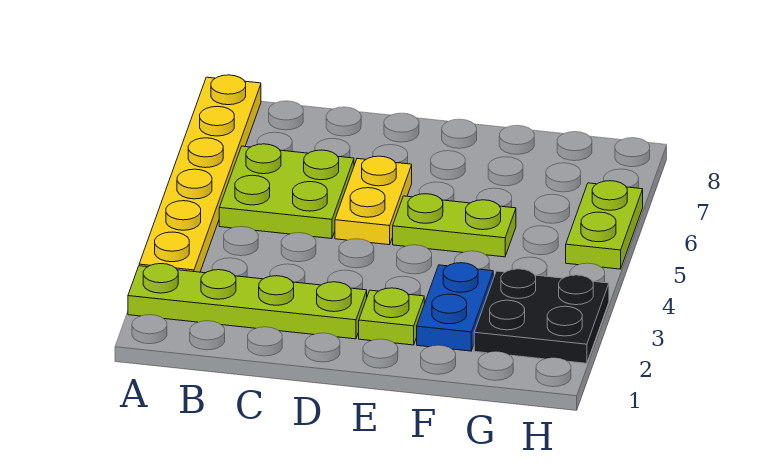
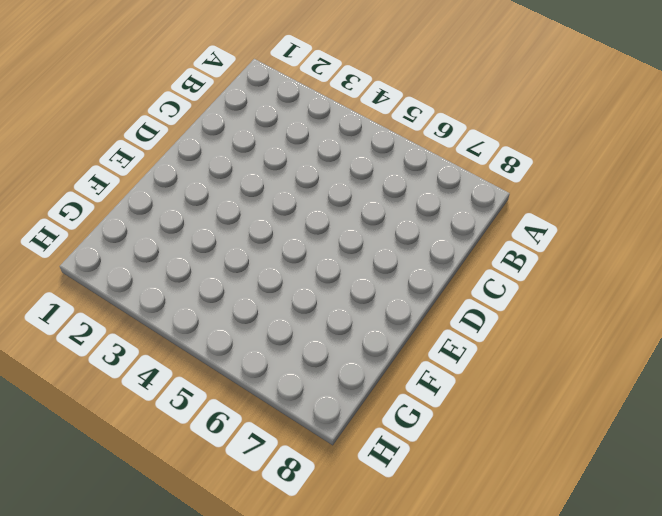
none -> lime 1x4 plate [128,264,367,339]
none -> yellow 1x6 plate [139,75,261,272]

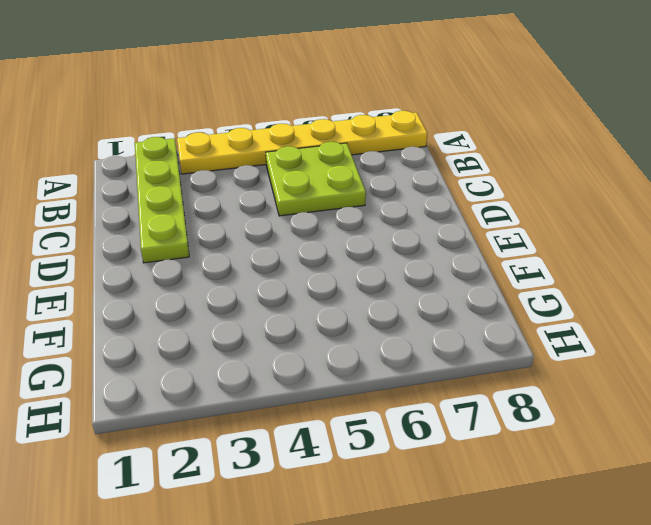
none -> yellow 1x2 plate [335,156,412,245]
none -> lime 1x1 plate [359,288,424,345]

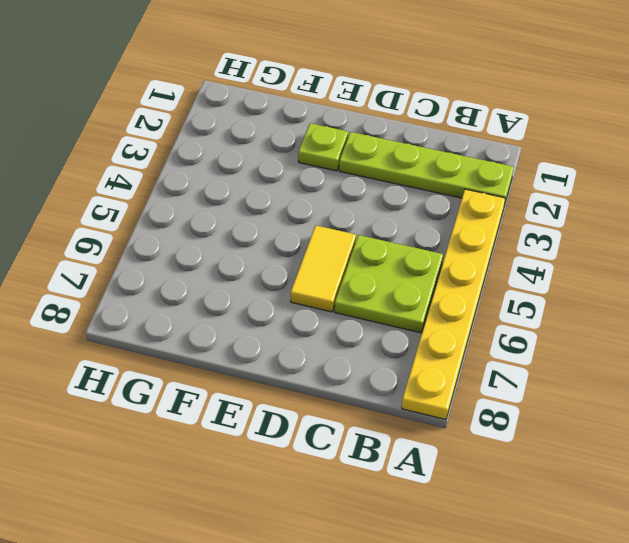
yellow 1x2 tile [291,225,356,312] -> yellow 1x2 plate [335,156,412,245]
none -> lime 1x2 plate [393,194,516,257]
none -> blue 1x2 plate [417,263,493,351]

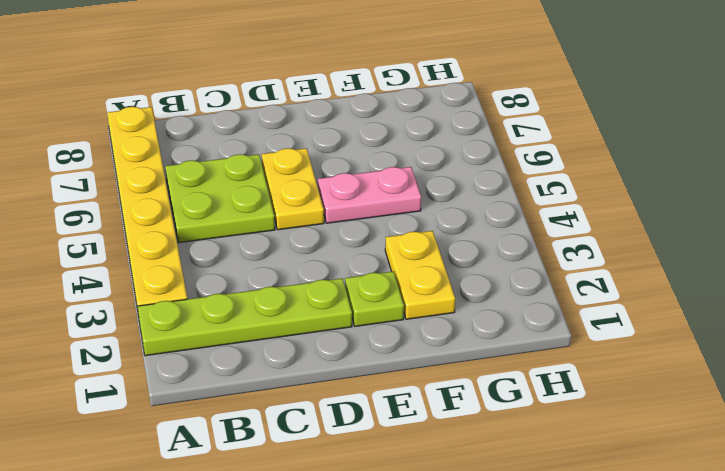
pink 1x2 plate [318,167,421,223] -> lime 1x2 plate [393,194,516,257]
yellow 1x2 plate [385,231,455,319] -> blue 1x2 plate [417,263,493,351]
none -> black 2x2 plate [474,269,609,363]
none -> lime 1x2 plate [566,181,643,269]

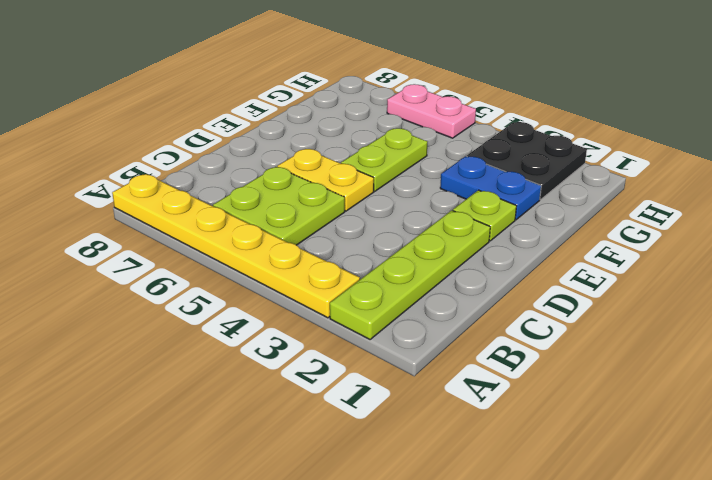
pink 1x2 plate [387,84,476,138] -> lime 1x2 plate [566,181,643,269]

